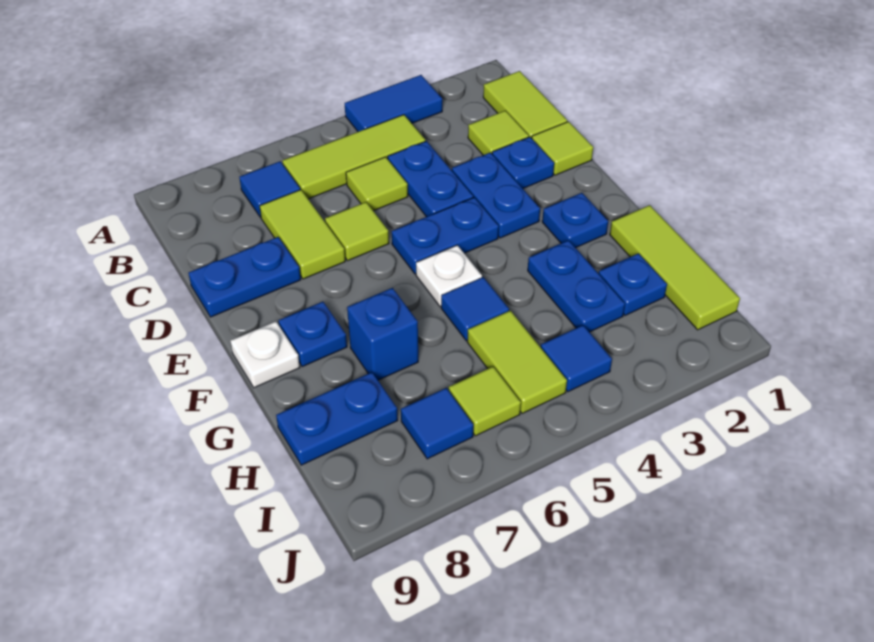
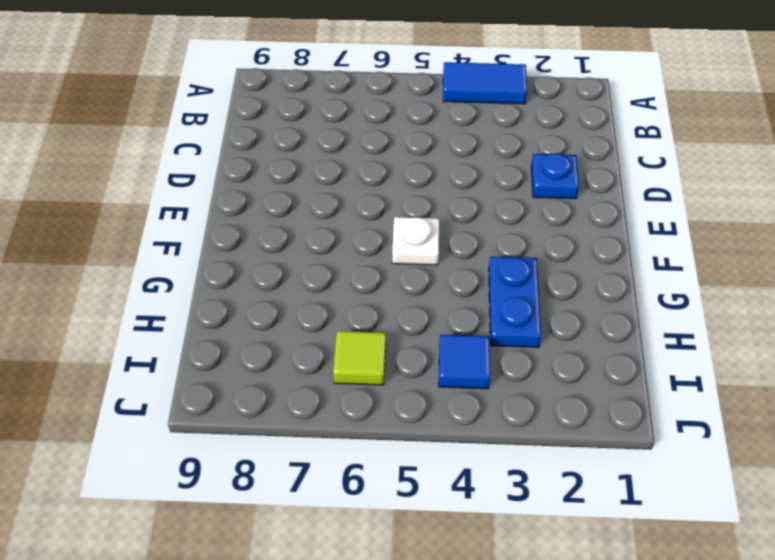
none -> lime 1x2 tile [483,71,567,138]
none -> lime 1x3 tile [283,115,425,199]
none -> blue 1x1 tile [239,161,300,217]

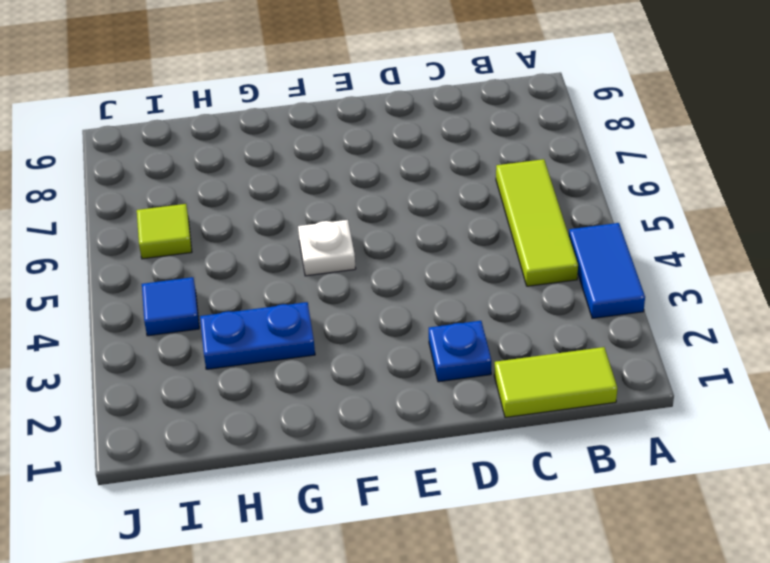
none -> blue 1x1 tile [239,161,300,217]
none -> lime 1x1 tile [468,111,529,155]
none -> blue 1x2 plate [388,141,473,217]

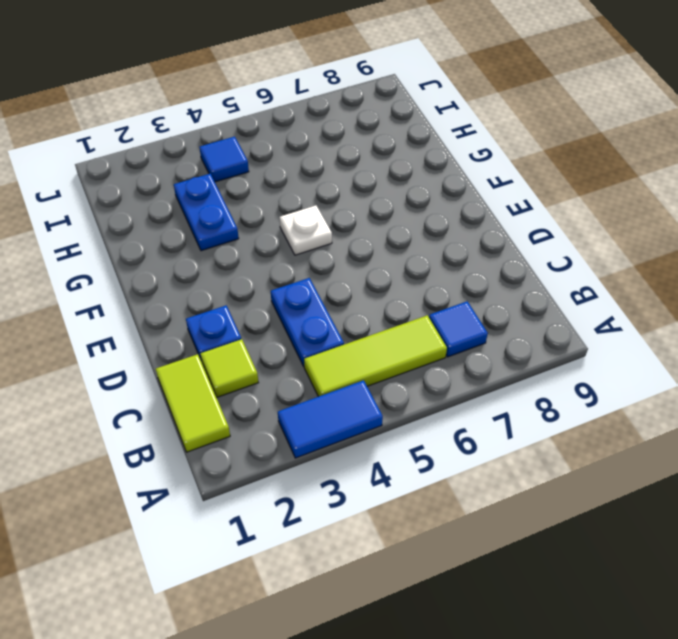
none -> lime 1x1 tile [346,157,408,211]
none -> lime 1x2 tile [260,190,345,279]
none -> lime 1x1 tile [532,122,593,175]

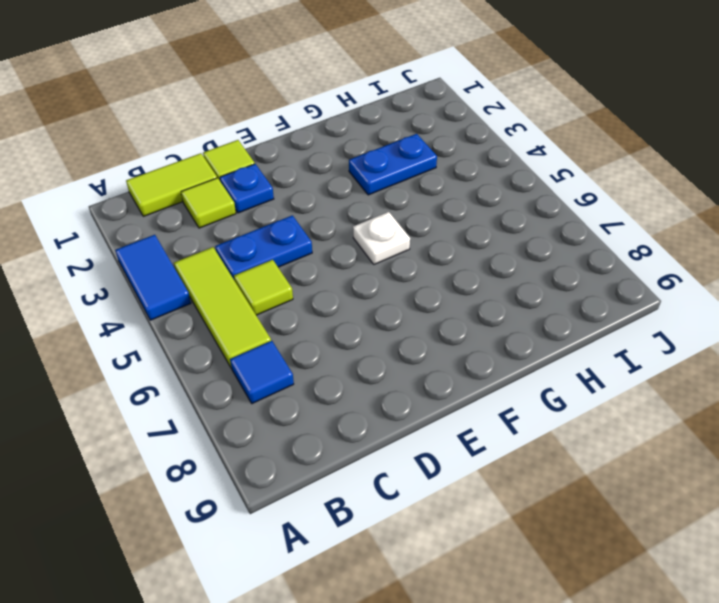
none -> lime 1x2 tile [260,190,345,279]
none -> blue 1x2 plate [452,153,540,238]
none -> lime 1x1 tile [325,202,389,261]

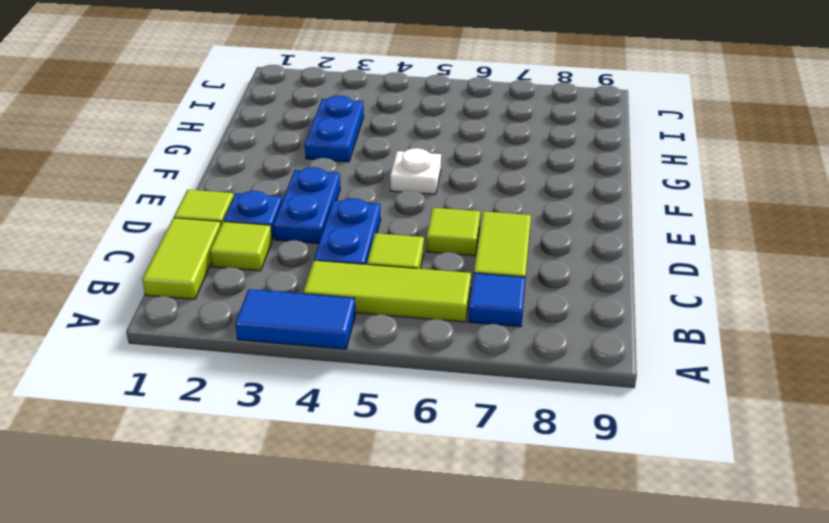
none -> blue 1x2 plate [189,237,301,317]
none -> blue 1x2 plate [392,197,499,274]
none -> blue 1x1 plate [542,193,608,248]

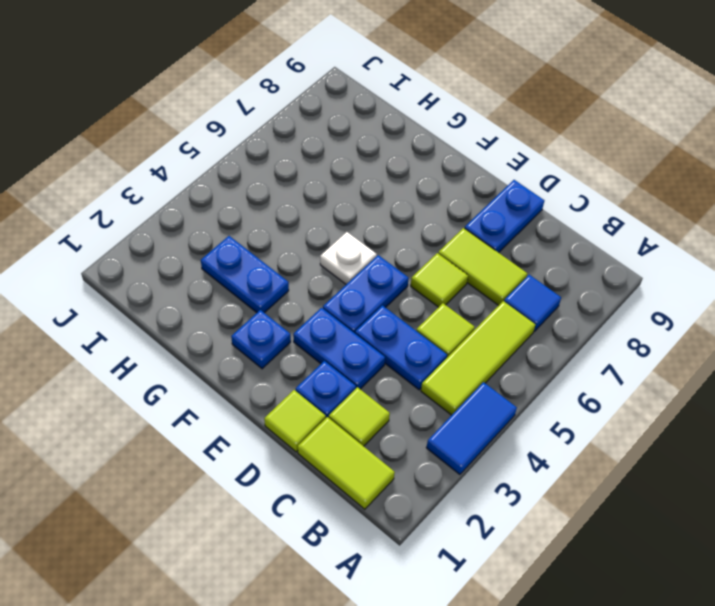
none -> blue 1x1 plate [279,302,347,367]
none -> white 1x1 plate [230,321,300,388]
none -> lime 1x3 tile [610,205,740,330]

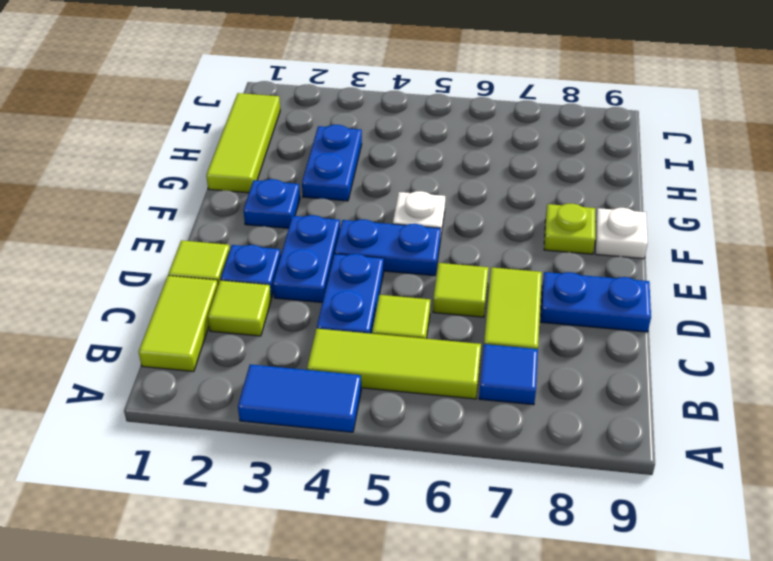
lime 1x1 plate [544,204,595,254] -> blue 1x1 plate [279,302,347,367]
none -> blue 1x1 tile [441,277,509,341]
none -> blue 1x1 brick [347,288,418,380]
none -> blue 1x1 plate [599,254,667,315]

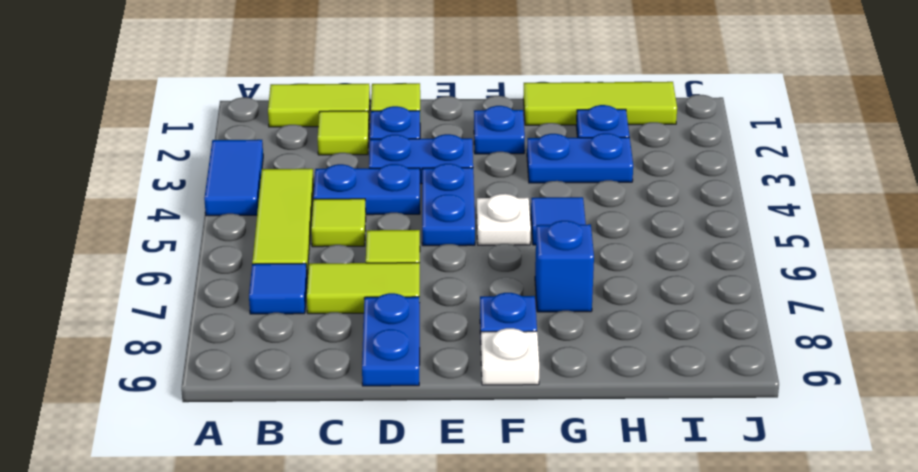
none -> lime 1x2 tile [467,311,567,414]
none -> blue 1x2 plate [276,372,398,465]
none -> blue 1x1 tile [541,325,612,392]

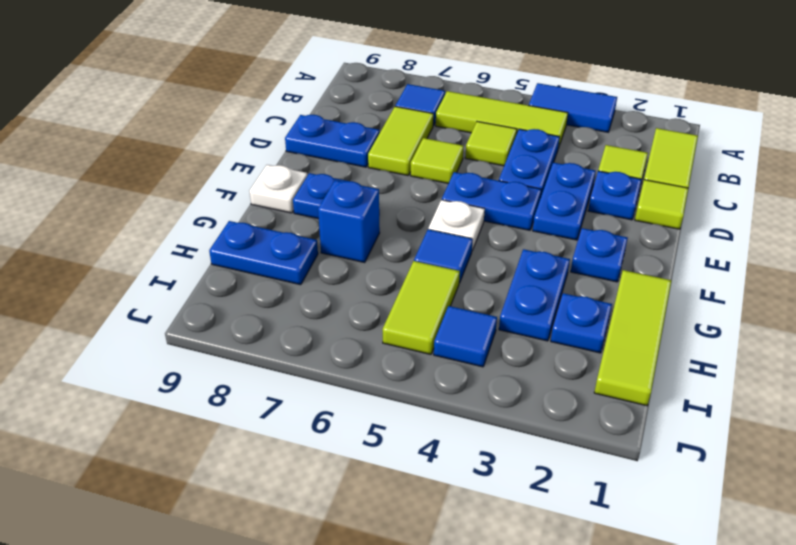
none -> lime 1x1 tile [449,367,521,436]
none -> blue 1x1 tile [401,388,473,459]

